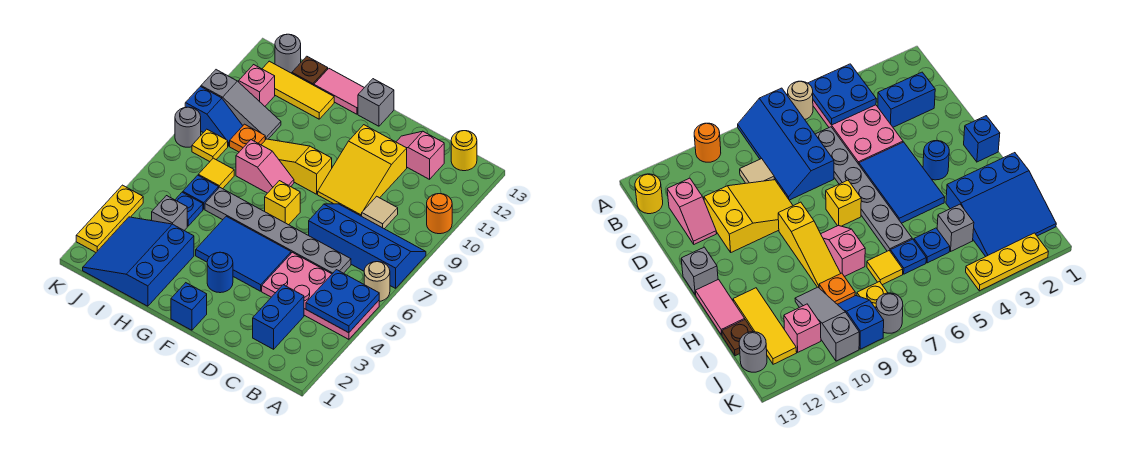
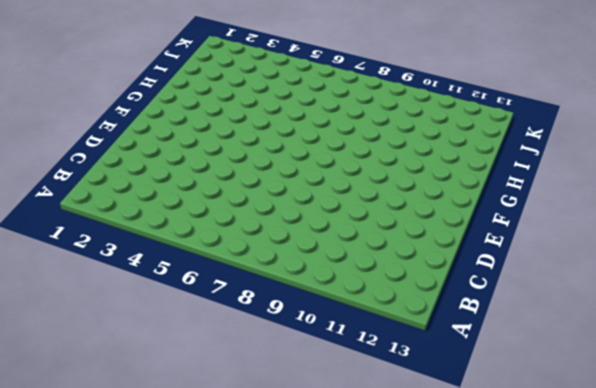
none -> pink 2x4 plate [262,252,379,339]
none -> tan 1x1 round brick [364,262,390,301]
none -> blue 2x4 slope [309,204,426,288]
none -> orange 1x1 round brick [427,194,452,234]

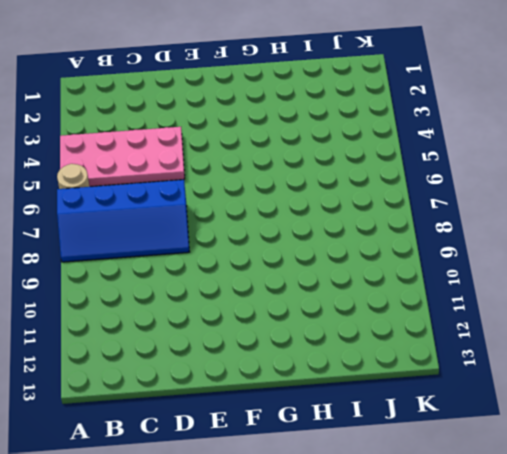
none -> orange 1x1 round brick [427,194,452,234]
none -> yellow 1x1 round brick [451,131,477,171]
none -> blue 1x2 brick [253,285,304,349]
none -> grey 1x6 plate [205,187,351,274]

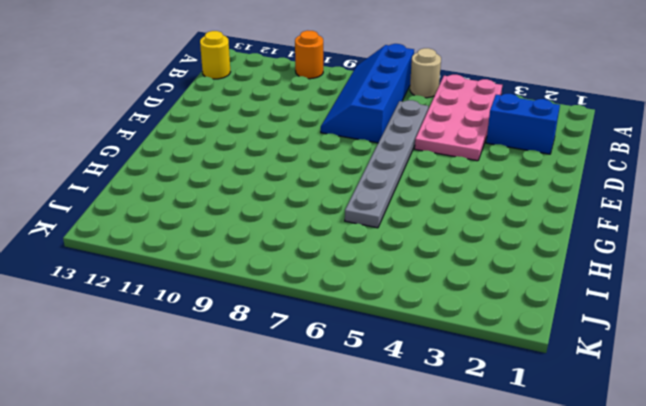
none -> tan 1x1 tile [362,196,398,229]
none -> pink 1x2 slope [396,131,444,179]
none -> yellow 2x3 slope [318,125,407,216]
none -> blue 2x3 tile [196,216,291,291]

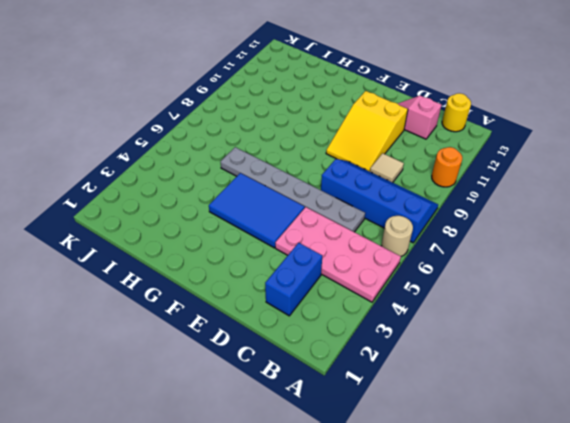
none -> blue 1x1 brick [171,283,207,330]
none -> blue 1x1 round brick [207,252,233,293]
none -> yellow 1x1 brick [265,181,300,225]
none -> yellow 1x3 slope [261,139,332,194]

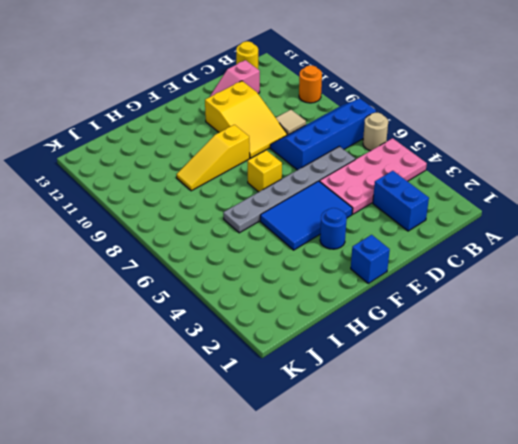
none -> grey 1x1 brick [358,79,394,126]
none -> pink 1x2 slope [236,140,294,193]
none -> pink 1x2 tile [314,69,364,114]
none -> blue 3x3 slope [83,217,194,306]

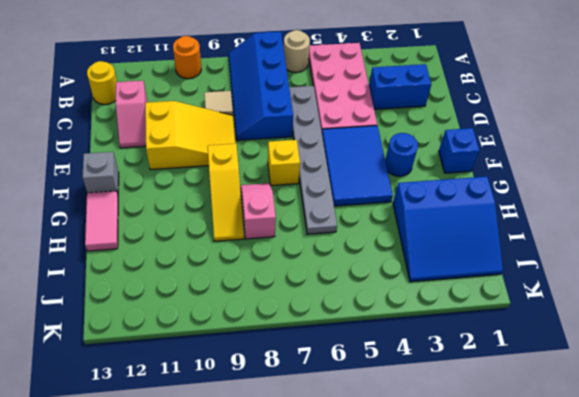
none -> yellow 1x3 tile [262,61,334,119]
none -> grey 1x1 brick [152,196,187,230]
none -> blue 1x1 plate [175,192,203,226]
none -> blue 1x1 plate [183,175,219,209]

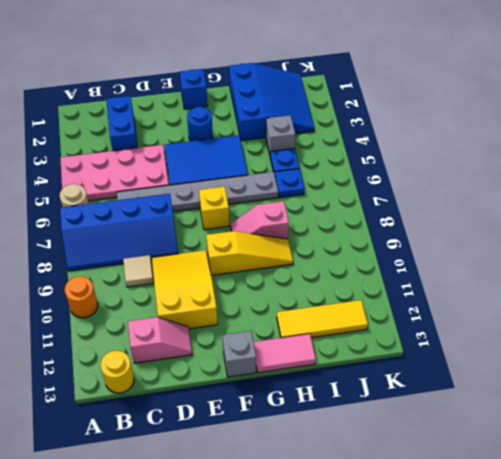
none -> yellow 1x1 tile [198,158,234,189]
none -> orange 1x1 plate [230,124,265,152]
none -> grey 1x3 slope [201,70,281,140]
none -> brown 1x1 plate [292,56,328,85]

